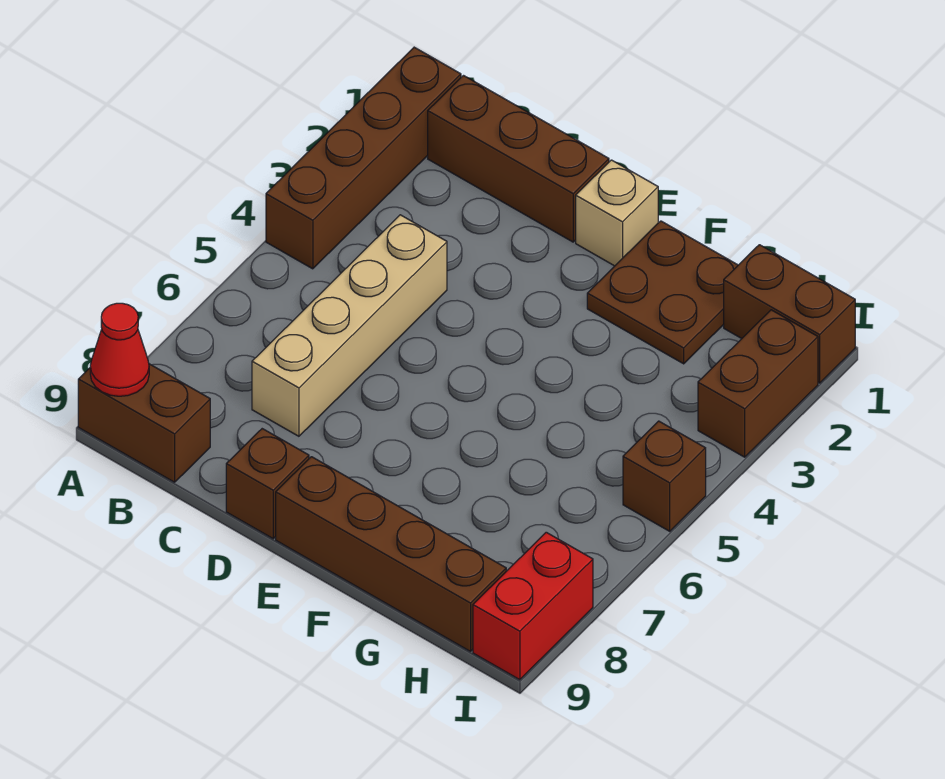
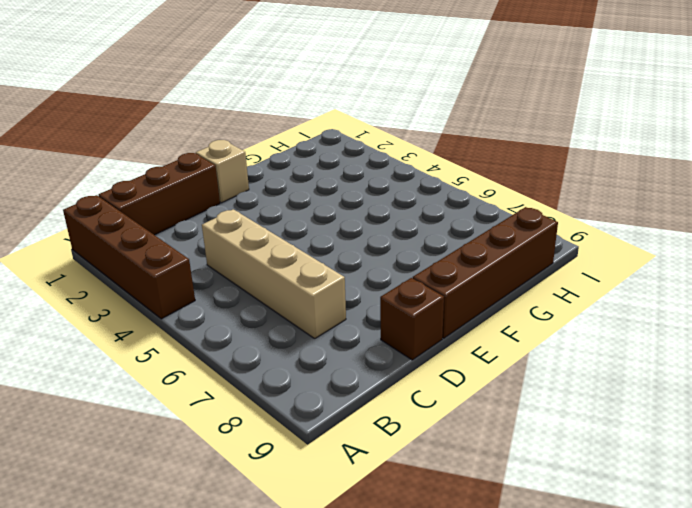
none -> brown 1x2 brick [78,364,210,482]
none -> brown 2x2 plate [587,221,738,364]
none -> brown 1x2 brick [724,245,855,383]

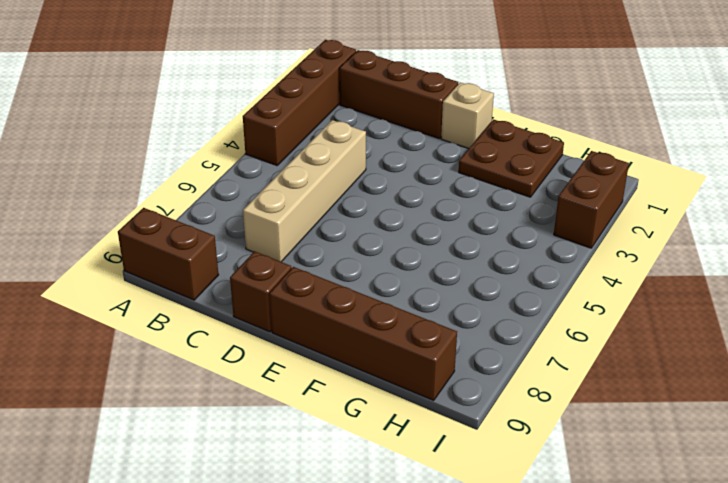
none -> brown 1x2 brick [724,245,855,383]
none -> brown 1x1 brick [623,421,706,531]
none -> red 1x2 brick [473,532,593,680]

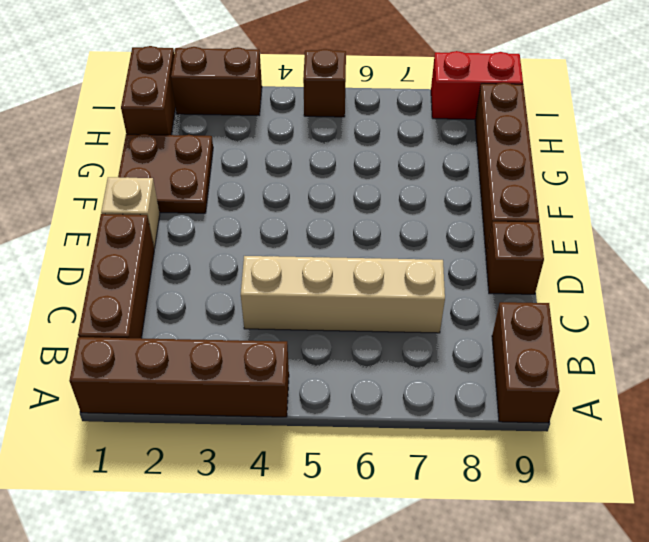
none -> red 1x1 cone [90,303,149,396]

